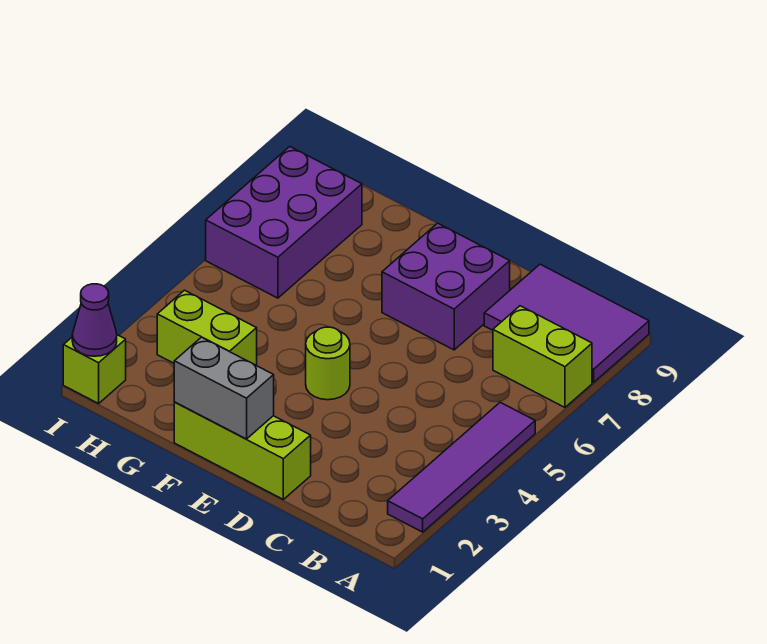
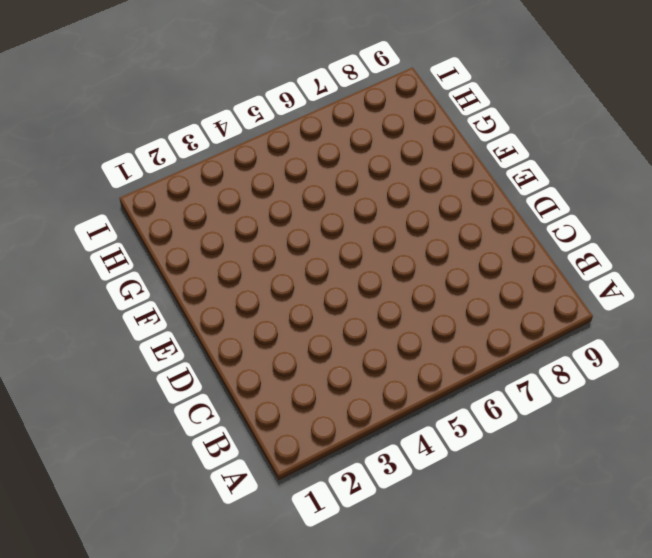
none -> purple 1x4 tile [388,402,535,532]
none -> lime 1x2 brick [493,306,592,407]

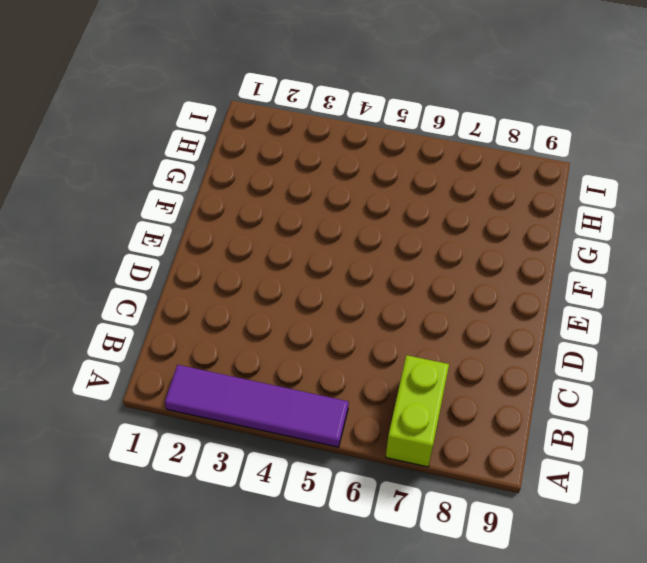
none -> purple 2x3 tile [484,264,649,383]
none -> lime 1x3 brick [174,402,311,499]

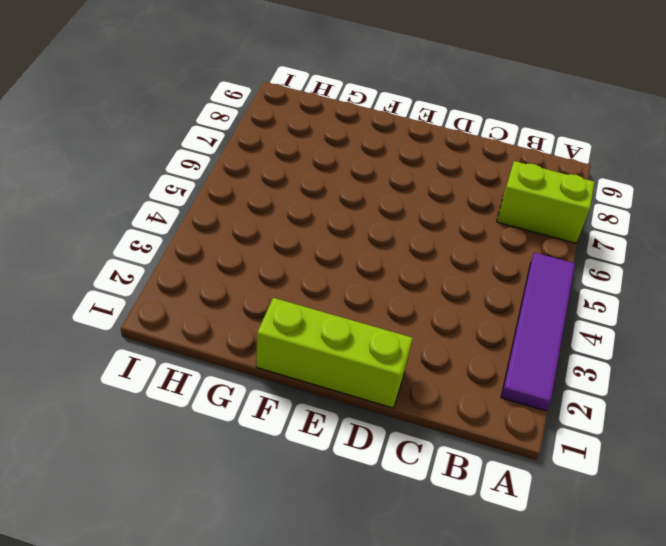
none -> purple 2x3 tile [484,264,649,383]
none -> purple 2x2 brick [382,223,510,350]

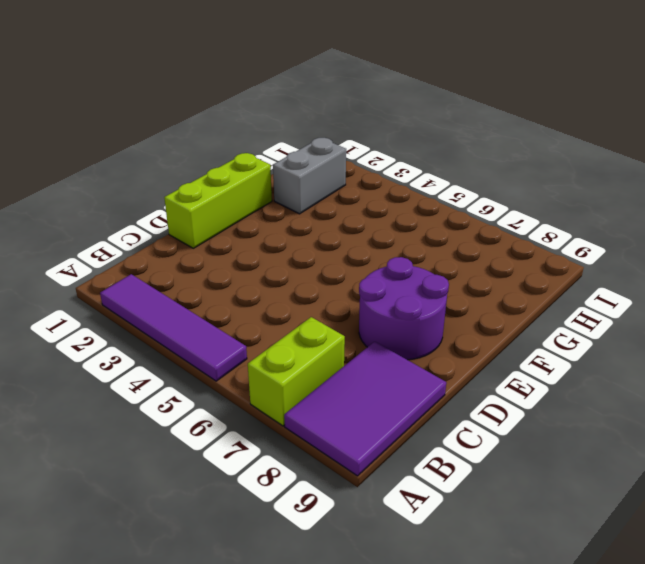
purple 2x2 round brick [359,257,449,360] -> purple 2x2 brick [382,223,510,350]
grey 1x2 brick [273,138,346,214] -> grey 1x2 brick moved to [174,337,274,439]
none -> lime 1x1 round brick [306,327,350,400]
none -> lime 1x2 brick [157,290,257,366]

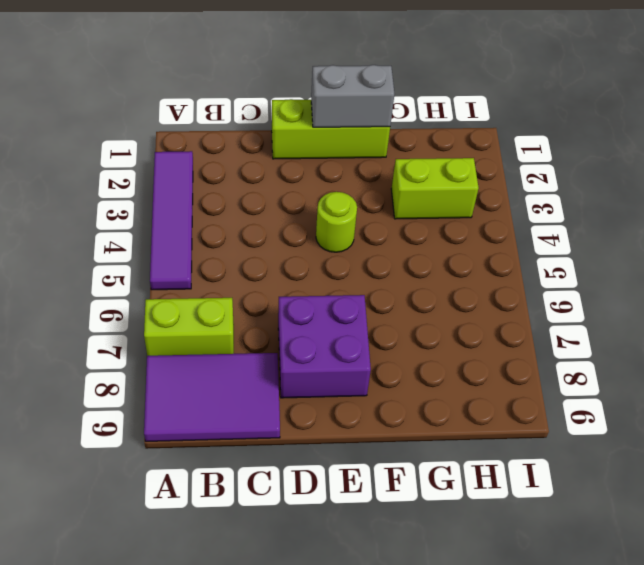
none -> purple 2x3 brick [206,147,362,298]
none -> lime 1x1 brick [63,335,126,404]

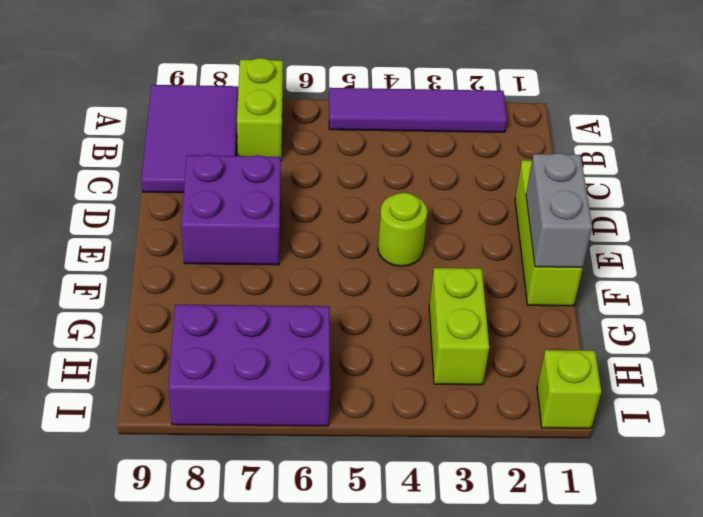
none -> purple 1x1 cone [72,284,117,356]

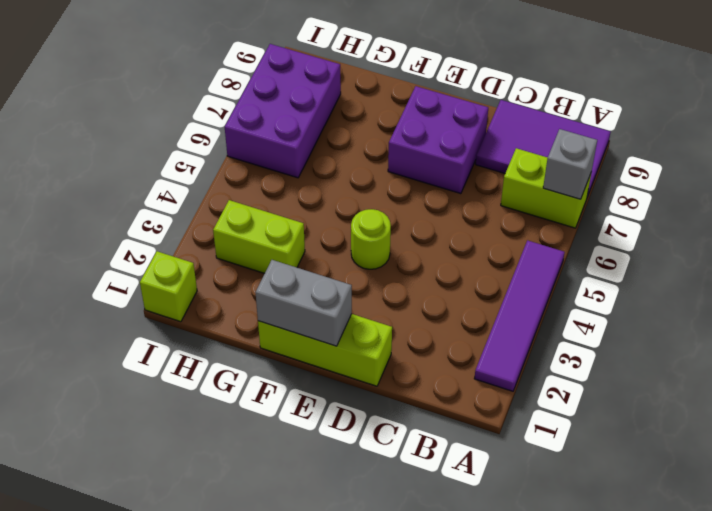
grey 1x1 brick [543,129,597,199] -> none
none -> purple 1x1 cone [72,284,117,356]

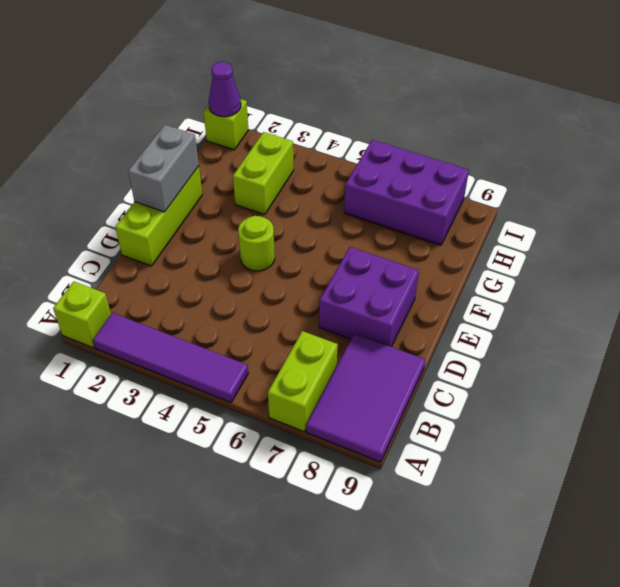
lime 1x1 brick [53,282,111,348] -> none

